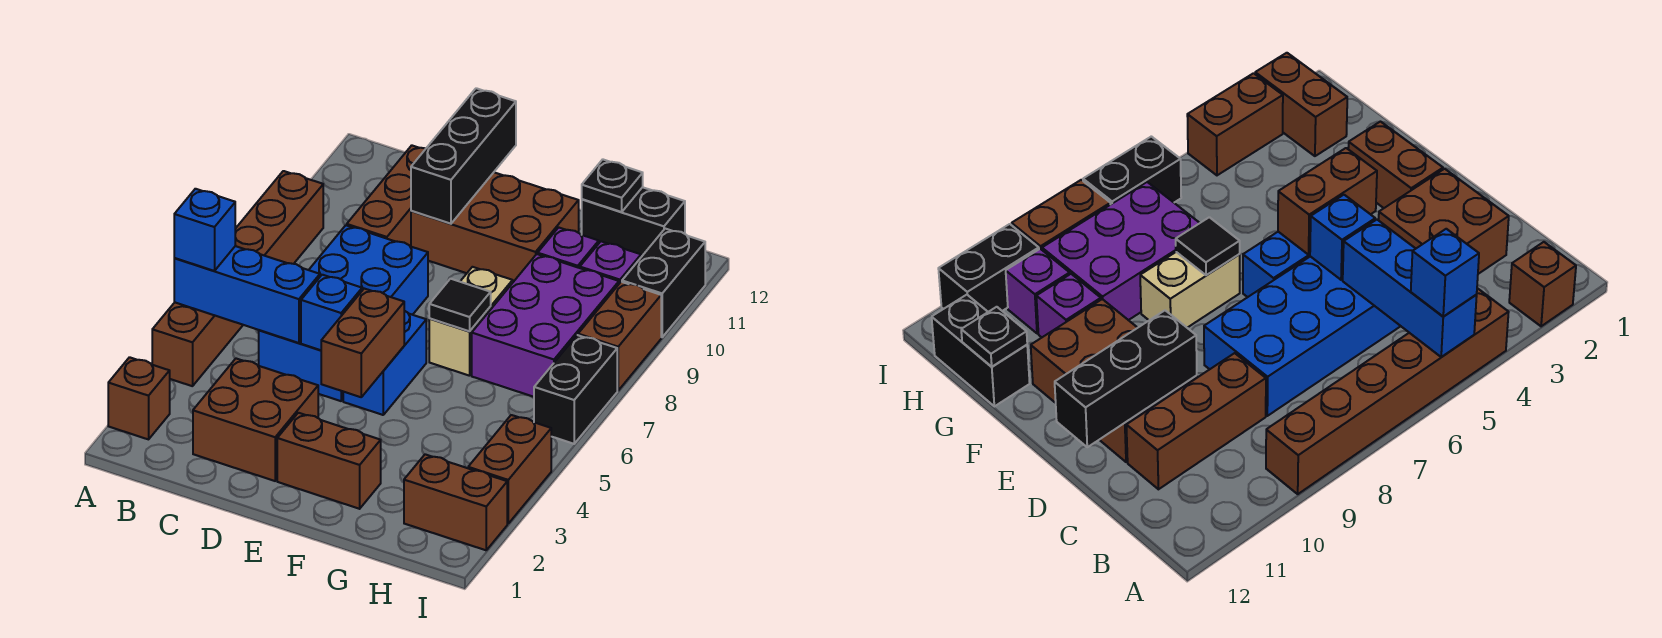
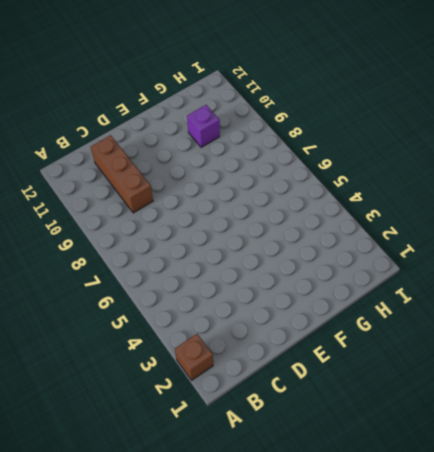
none -> brown 1x6 brick [152,171,323,386]
none -> brown 2x2 brick [193,359,318,481]
none -> blue 2x4 brick [259,225,428,401]

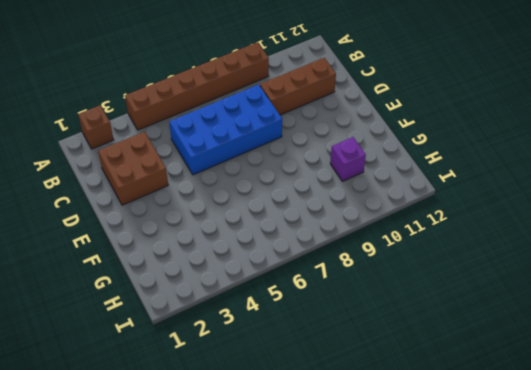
none -> brown 2x3 brick [411,172,579,282]
none -> brown 1x2 brick [277,413,381,509]
none -> blue 1x2 brick [343,311,426,415]

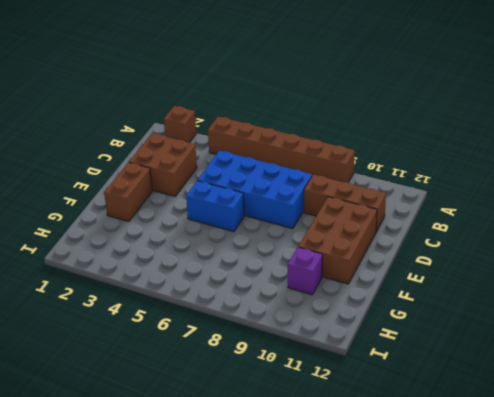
none -> tan 1x2 brick [429,267,513,376]
none -> purple 2x3 brick [472,254,619,397]
none -> black 1x2 brick [582,187,685,257]

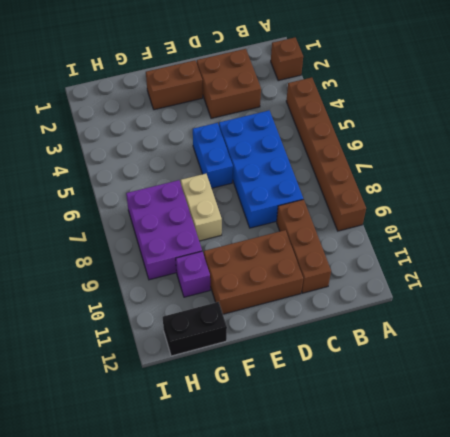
none -> brown 1x2 brick [404,454,507,550]
none -> purple 1x1 brick [580,241,641,284]
none -> brown 1x2 brick [468,415,551,524]

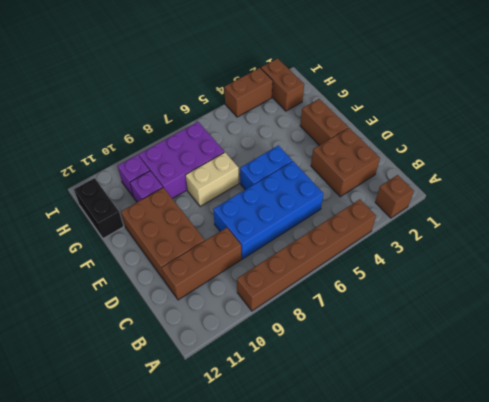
none -> black 1x2 brick [534,335,617,444]
none -> brown 1x2 brick [578,282,661,390]
none -> black 1x2 brick [622,229,705,337]

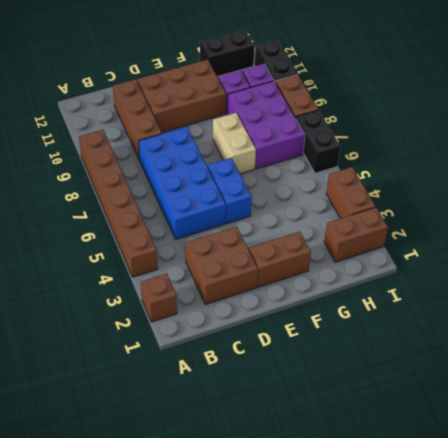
none -> blue 1x3 brick [174,246,320,343]
none -> blue 1x1 brick [301,275,362,350]
none -> black 1x3 brick [411,88,516,224]

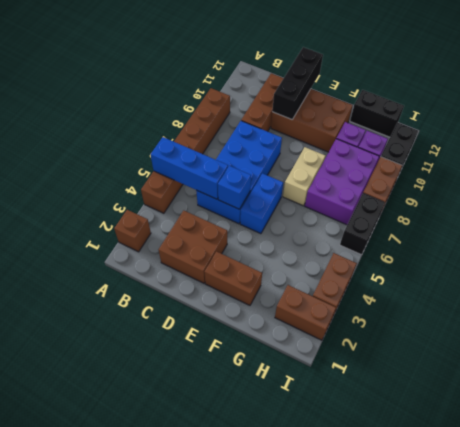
none -> brown 1x2 brick [321,289,404,397]
none -> black 1x1 tile [429,279,491,331]
none -> black 1x1 plate [582,159,643,212]

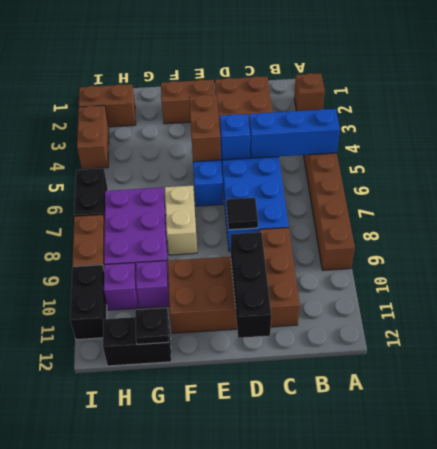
black 1x1 tile [226,198,258,230] -> black 1x1 tile moved to [429,279,491,331]
none -> blue 1x1 brick [174,189,235,271]

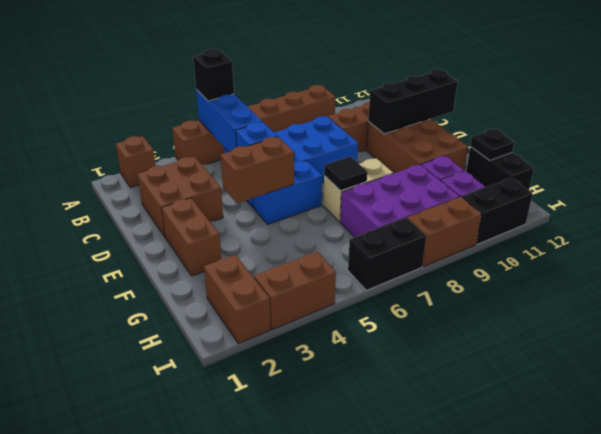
black 1x1 brick [193,49,234,101] -> blue 1x1 brick [174,189,235,271]

